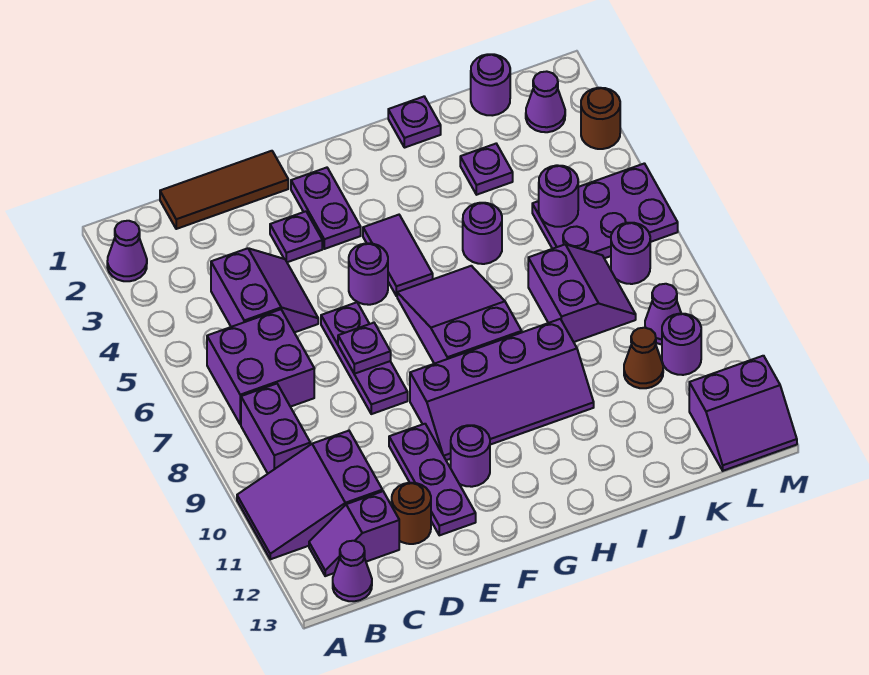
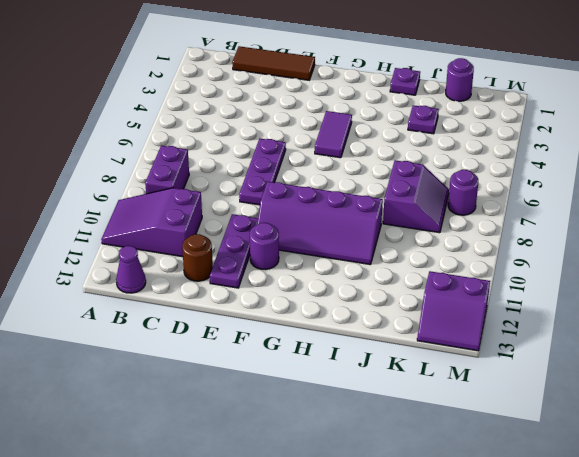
none -> purple 1x1 cone [107,221,147,281]
none -> purple 2x2 brick [207,309,314,424]
none -> purple 1x2 slope [309,491,399,576]
none -> purple 2x2 slope [211,248,318,333]

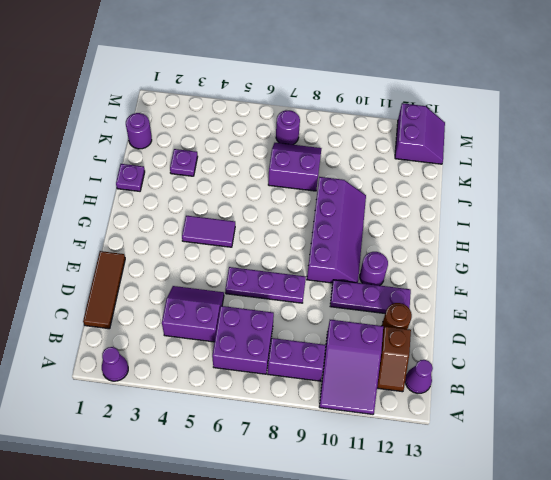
brown 1x2 slope [377,326,411,392] -> purple 1x2 slope [309,491,399,576]
none -> purple 1x1 plate [270,211,322,262]
none -> purple 1x2 plate [291,168,361,249]
none -> purple 1x1 round brick [349,243,388,305]
none -> purple 2x3 slope [397,266,522,364]

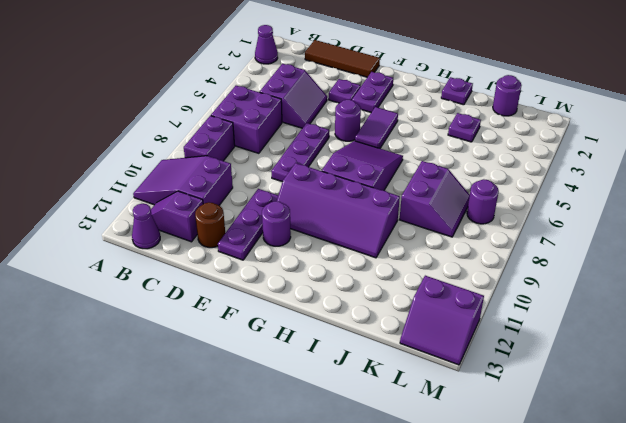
none -> purple 1x1 round brick [463,203,502,264]
none -> purple 2x3 plate [532,163,678,258]
none -> brown 1x1 cone [624,328,663,388]
none -> purple 1x1 cone [526,71,565,132]

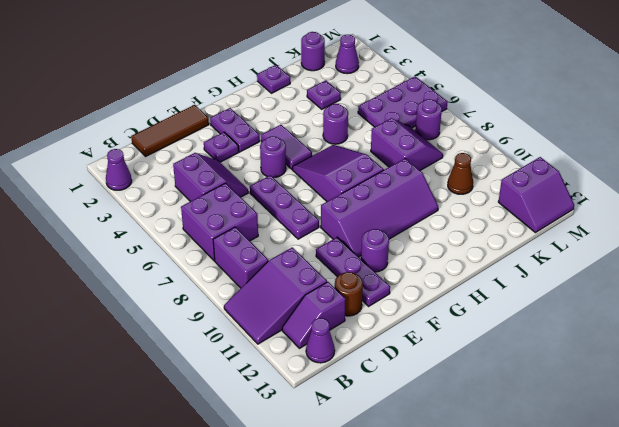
none -> purple 1x1 cone [645,284,681,344]
none -> purple 1x1 round brick [662,314,701,375]
none -> brown 1x1 round brick [581,88,620,149]
none -> purple 1x1 plate [338,323,391,374]

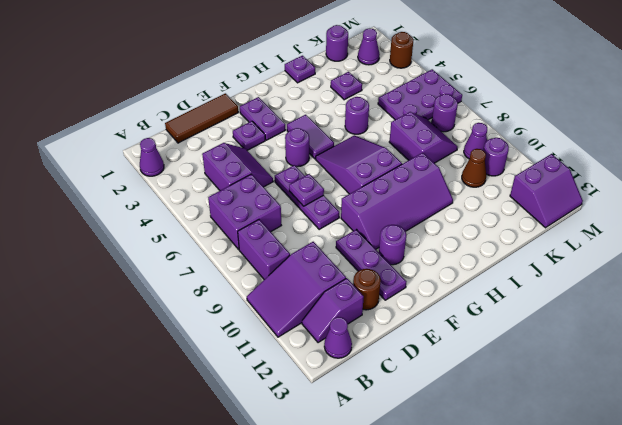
none -> purple 1x1 round brick [539,165,578,227]

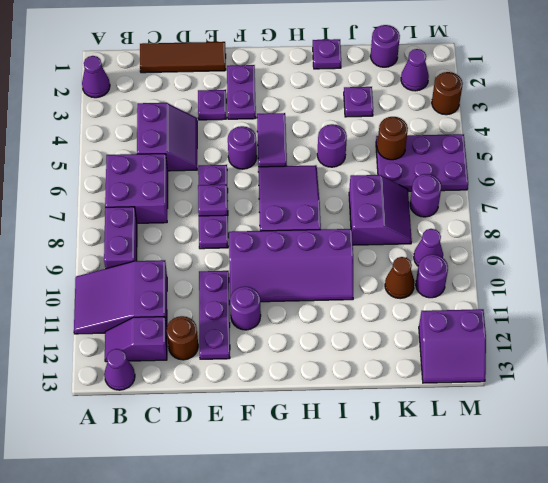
brown 1x1 round brick [377,117,408,160] -> purple 1x1 round brick [539,165,578,227]

